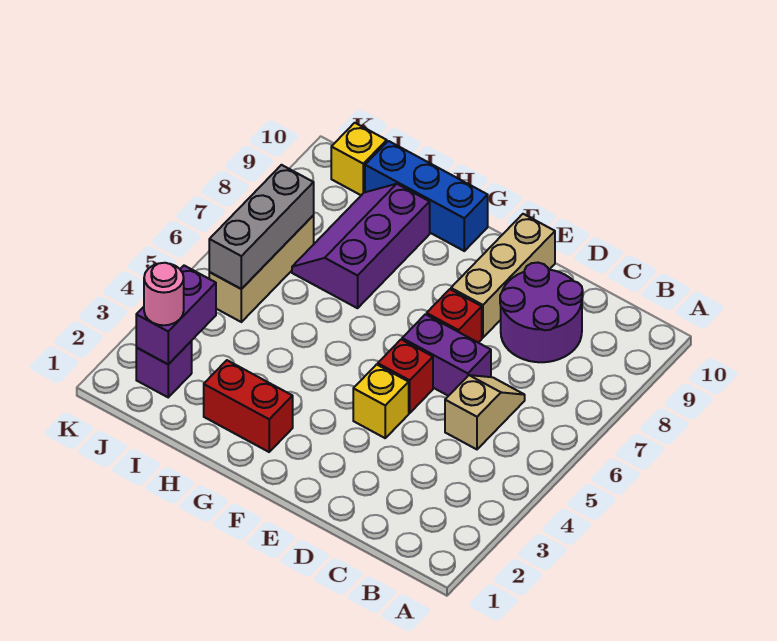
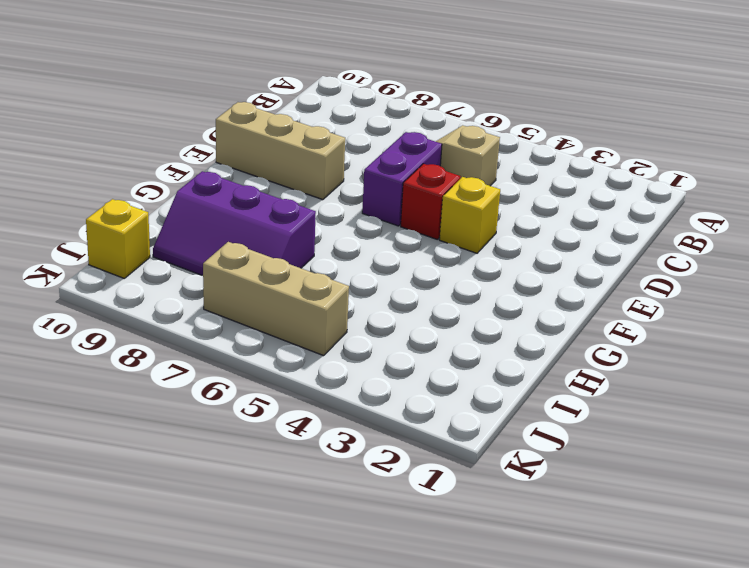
none -> purple 2x2 round brick [500,263,583,362]
none -> red 1x1 brick [427,289,482,343]
none -> red 1x2 brick [204,360,293,452]

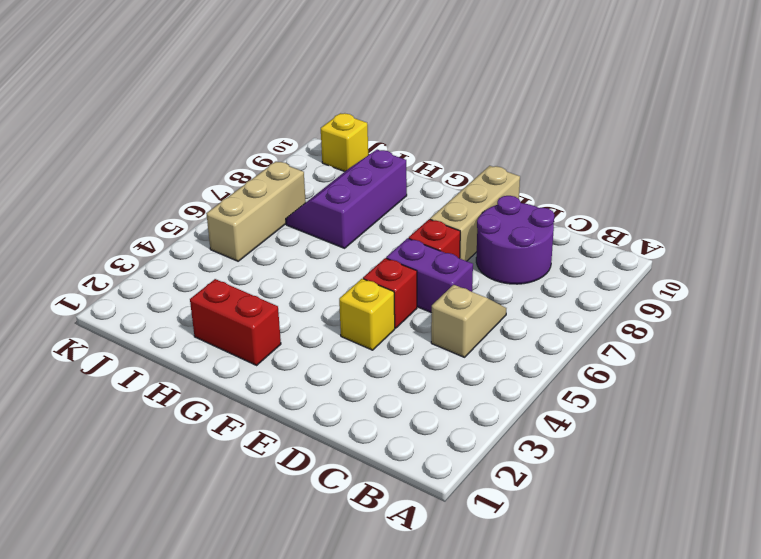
none -> blue 1x3 brick [365,141,488,251]
none -> purple 1x1 brick [136,341,192,397]
none -> purple 1x2 brick [136,266,216,364]

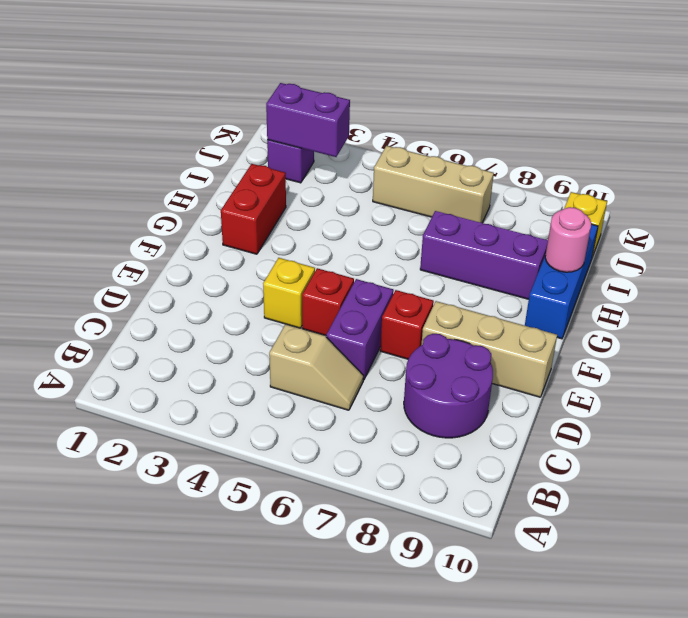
pink 1x1 round brick [545,207,591,272] -> pink 1x1 round brick moved to [144,263,184,325]
none -> grey 1x3 brick [209,165,314,289]

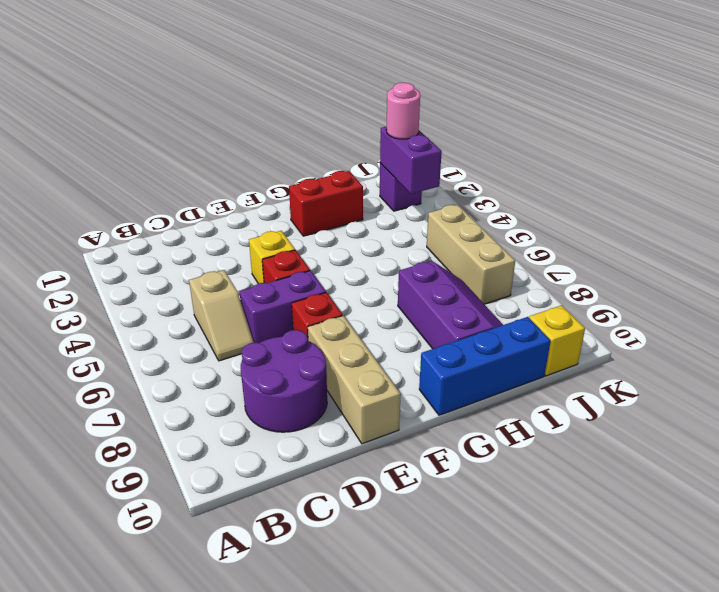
none -> grey 1x3 brick [209,165,314,289]

